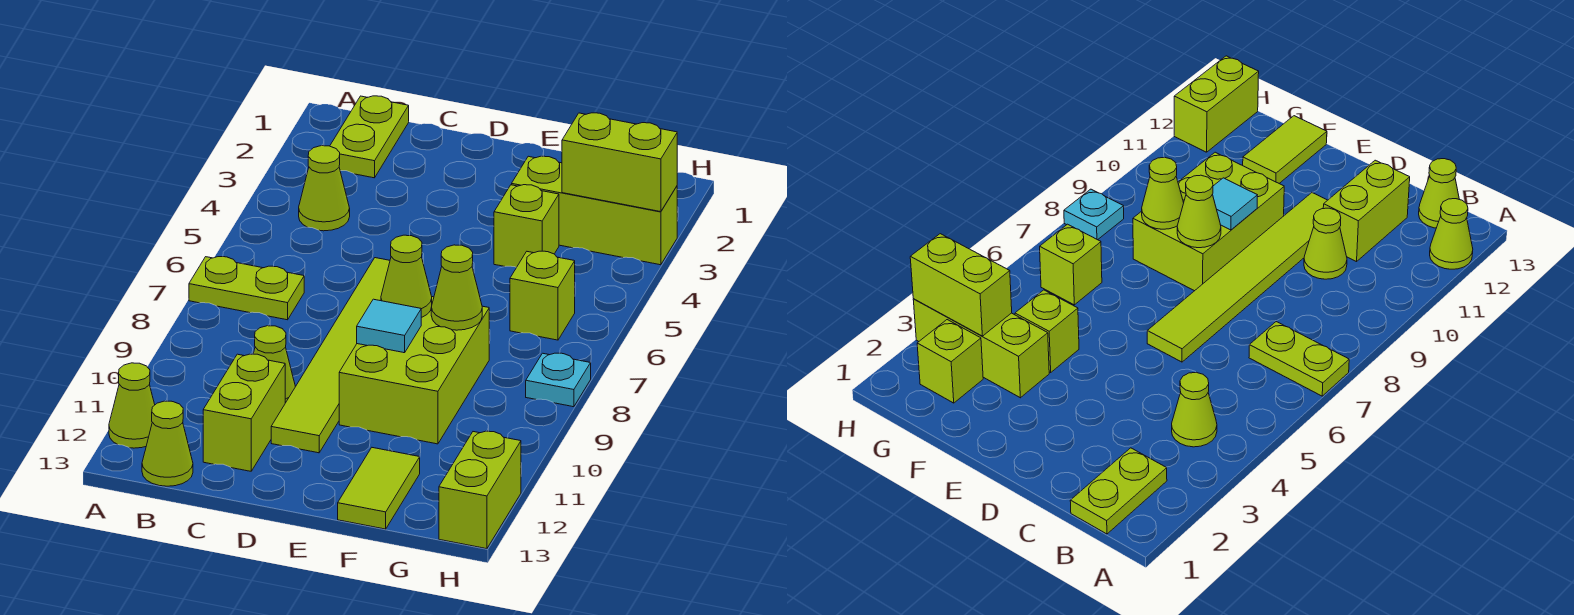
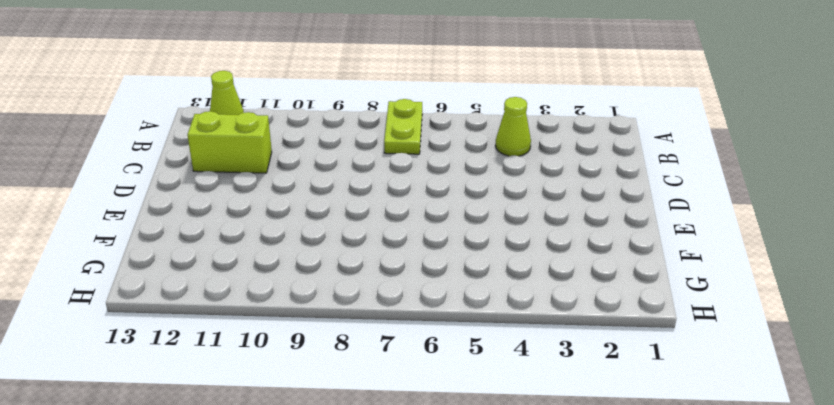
none -> lime 1x2 plate [330,96,409,178]
none -> lime 1x1 cone [142,401,193,486]
none -> lime 1x1 cone [253,326,295,403]

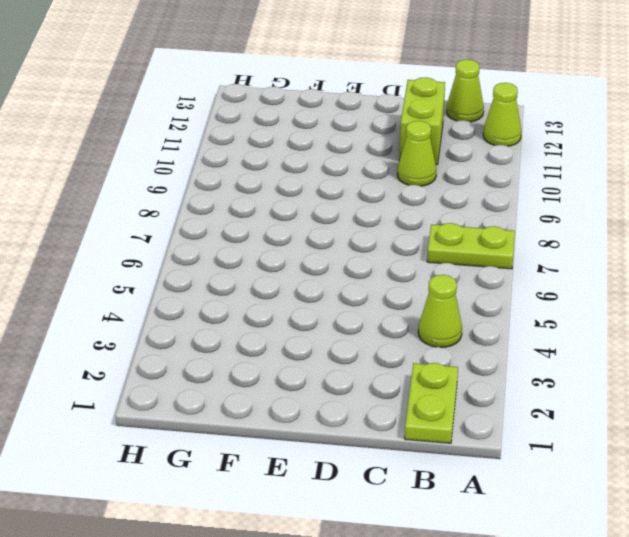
none -> lime 1x6 tile [271,258,390,453]
none -> lime 2x3 brick [339,297,489,444]
none -> lime 1x3 brick [512,156,677,265]

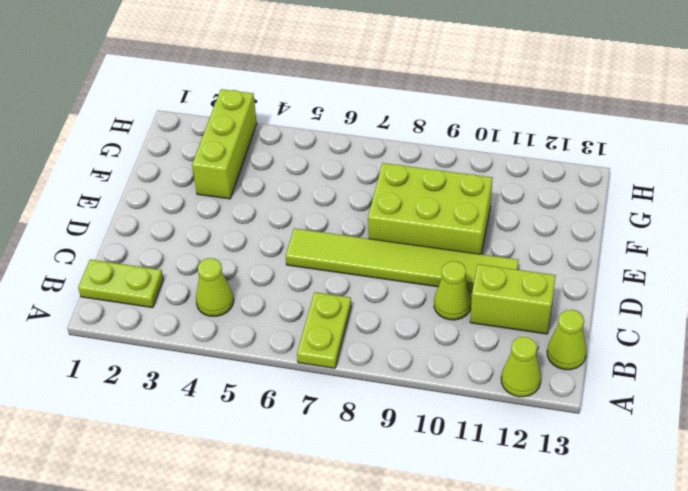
none -> lime 1x1 brick [494,185,559,267]
none -> lime 1x2 tile [338,448,420,529]
none -> lime 1x1 brick [917,320,983,403]

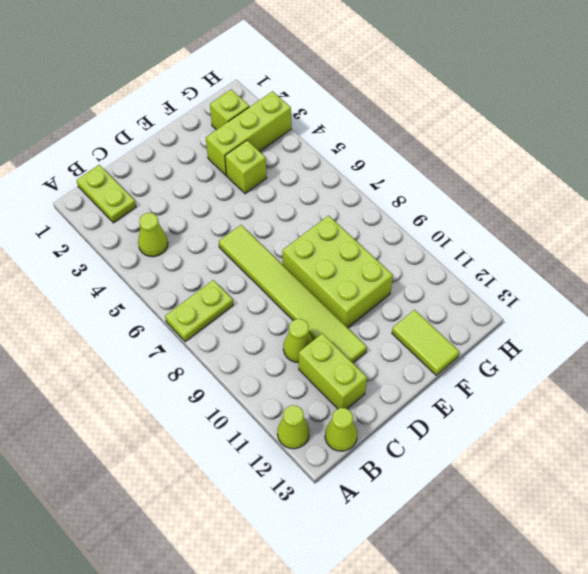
none -> lime 1x1 brick [510,251,575,340]
none -> cyan 1x1 plate [526,353,591,407]
none -> lime 1x2 brick [439,431,521,549]

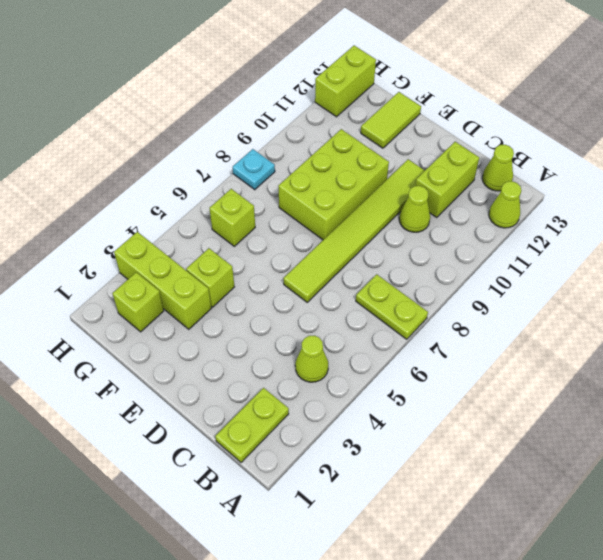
none -> lime 1x1 cone [381,235,432,318]
none -> cyan 1x1 tile [357,299,421,353]
none -> lime 1x1 cone [431,245,482,330]

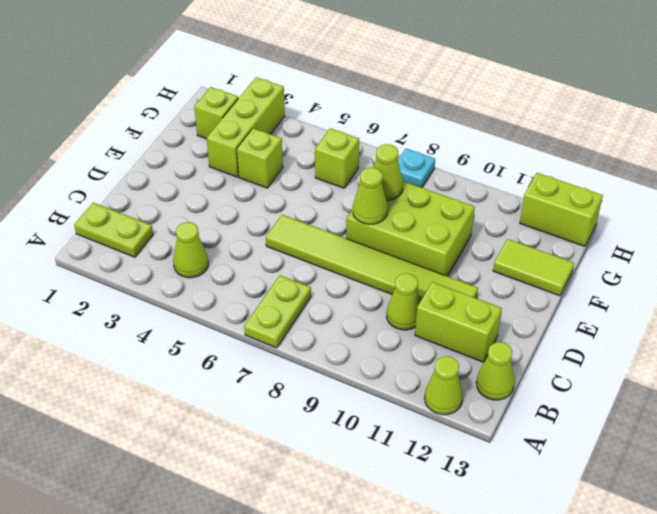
none -> cyan 1x1 tile [357,299,421,353]
none -> lime 1x2 brick [562,113,677,212]

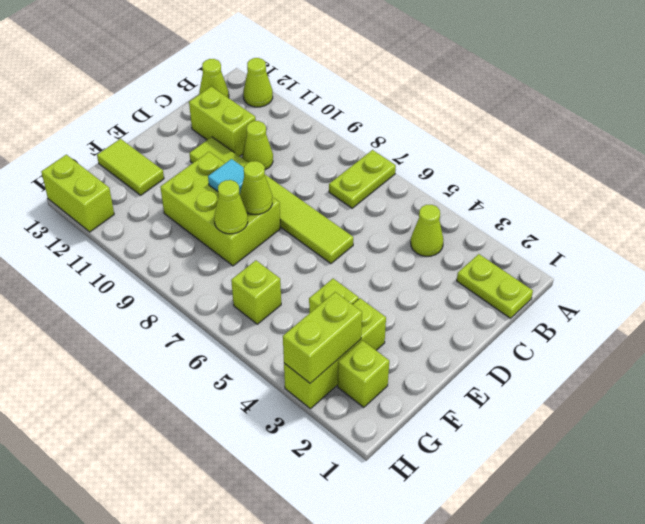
none -> cyan 1x1 plate [526,353,591,407]

